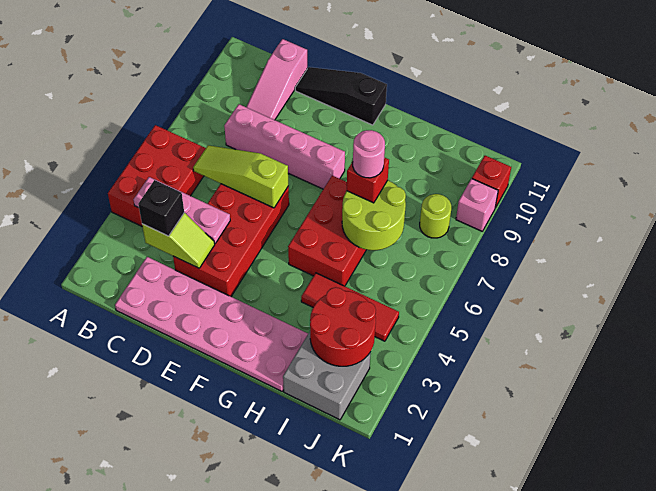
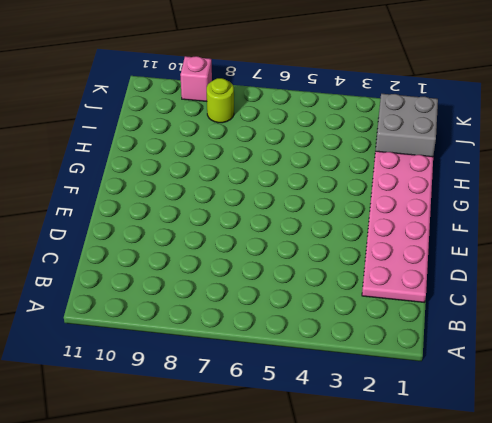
none -> red 2x3 brick [108,125,206,226]
none -> pink 1x4 brick [224,104,345,189]
none -> pink 1x3 slope [247,39,307,120]

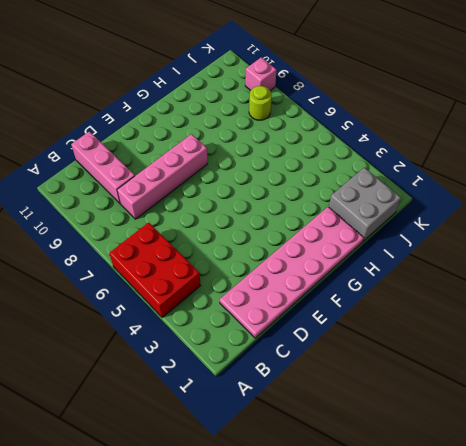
pink 1x3 brick [71,131,135,204] -> pink 1x3 slope [247,39,307,120]
none -> red 2x4 brick [173,184,289,296]
none -> black 1x3 slope [295,67,387,125]
none -> red 2x3 brick [288,176,366,286]

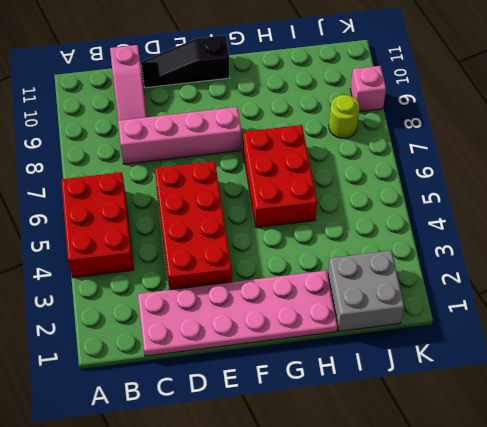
none -> red 1x3 tile [301,273,399,341]
none -> red 1x1 brick [472,156,511,208]
none -> pink 1x3 plate [134,177,230,243]

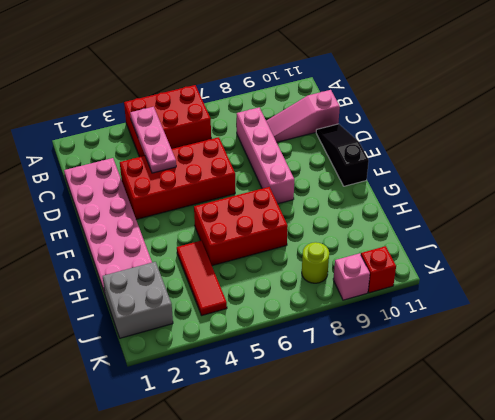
none -> lime 1x2 slope [142,213,215,268]
none -> lime 1x3 slope [193,145,288,208]
none -> lime 2x2 round brick [342,180,406,250]

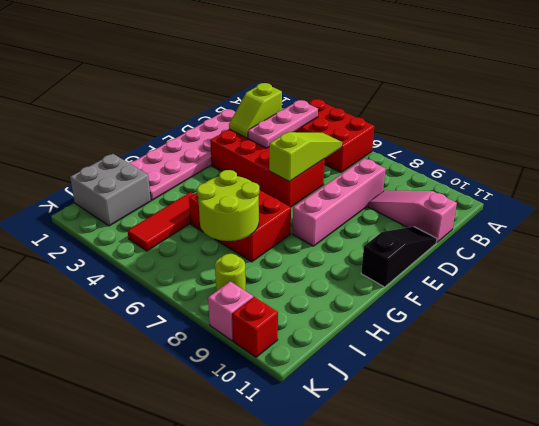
none -> red 2x2 round brick [310,287,376,366]
none -> black 1x1 brick [138,180,184,236]
none -> red 1x1 brick [347,157,389,203]

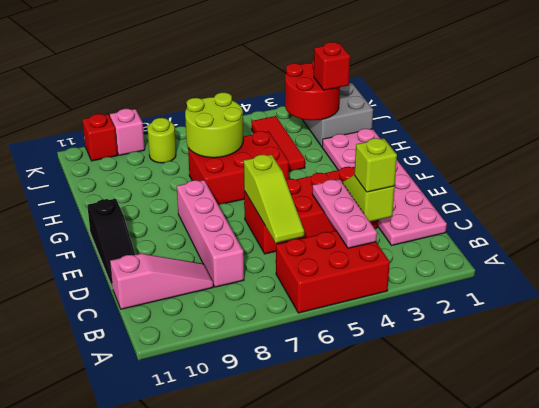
lime 1x1 brick [354,138,397,192] -> black 1x1 brick [138,180,184,236]
red 1x1 brick [314,42,350,90] -> red 1x1 brick moved to [347,157,389,203]
none -> pink 1x1 round brick [353,130,385,178]

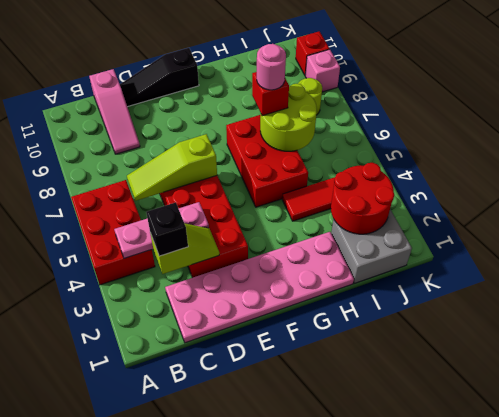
none -> pink 1x4 brick [224,104,345,189]

